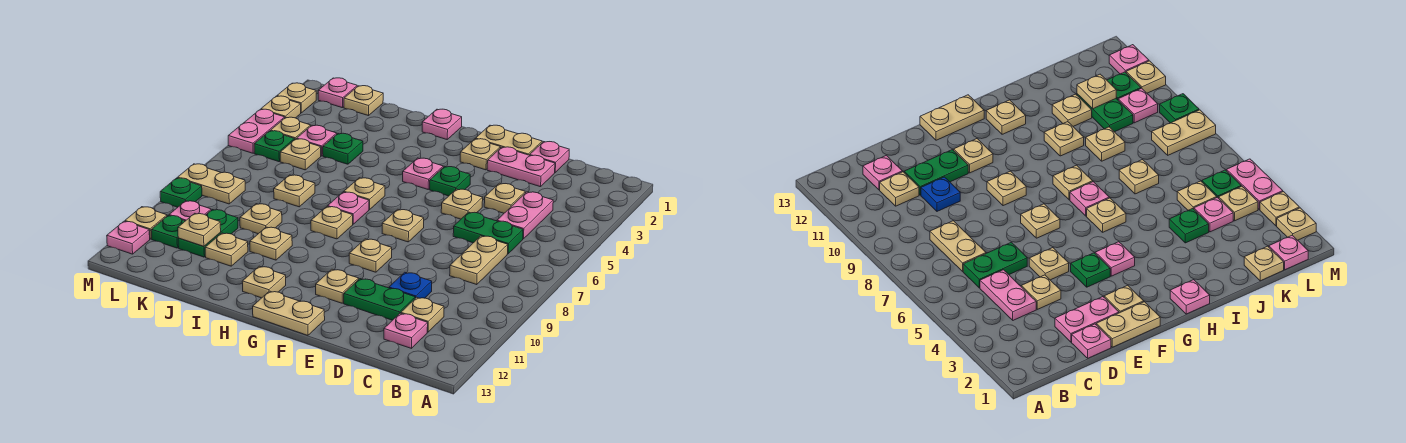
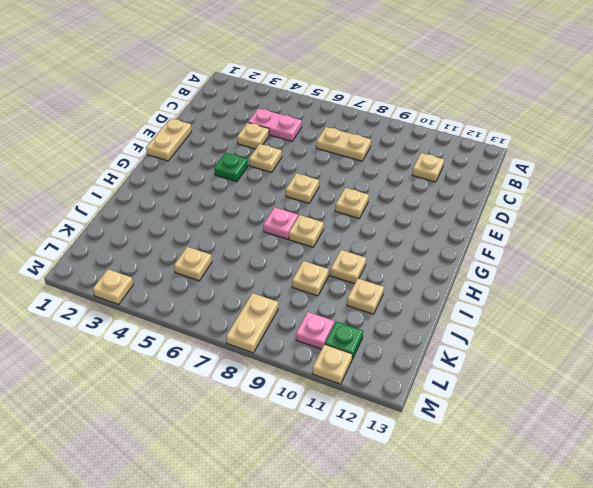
none -> green 1x2 plate [453,212,523,254]
none -> pink 1x1 plate [384,313,428,348]
none -> pink 1x1 plate [530,142,569,172]
none -> pink 1x2 plate [487,147,555,187]

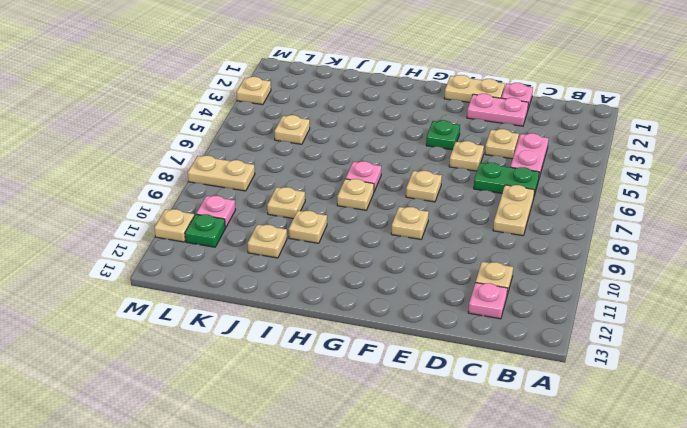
none -> blue 1x1 plate [389,272,432,298]
none -> green 1x2 plate [344,279,415,320]
none -> tan 1x1 plate [460,139,500,170]
none -> tan 1x1 plate [316,269,359,303]

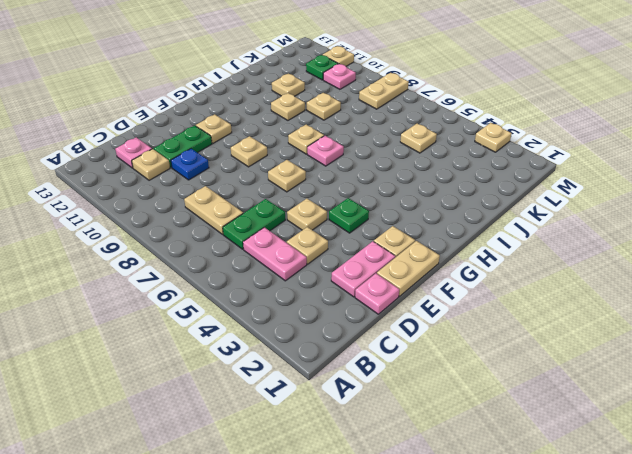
none -> tan 1x2 plate [253,291,325,335]
none -> pink 1x1 plate [403,158,443,189]
none -> pink 1x1 plate [422,109,462,139]
none -> tan 1x1 plate [344,178,385,210]

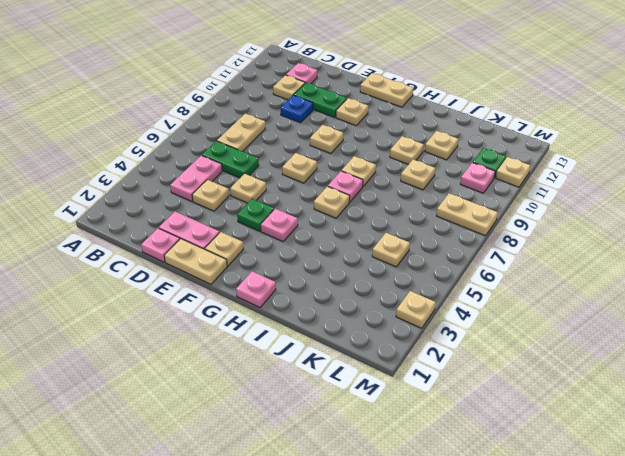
none -> tan 1x1 plate [242,266,286,298]
none -> green 1x1 plate [323,133,363,164]
none -> tan 1x1 plate [274,175,315,207]
none -> tan 1x1 plate [344,86,383,116]

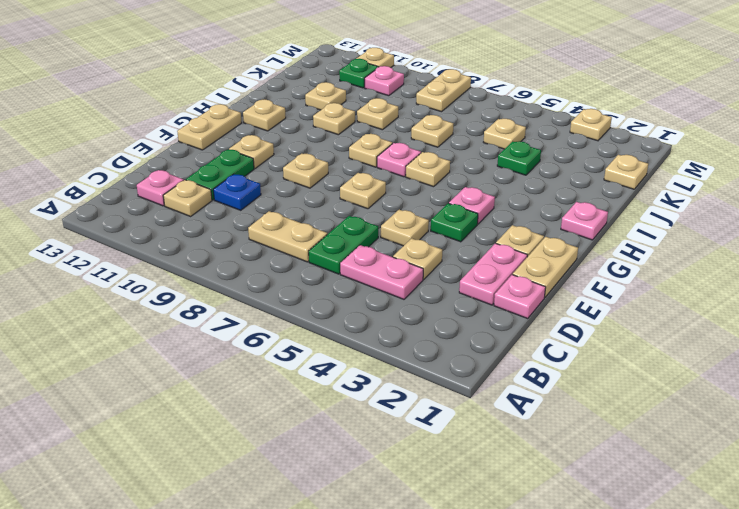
none -> pink 1x1 plate [297,125,337,156]
none -> green 1x2 plate [178,210,238,257]
none -> pink 1x1 plate [318,78,357,108]
none -> tan 1x1 plate [271,117,311,139]

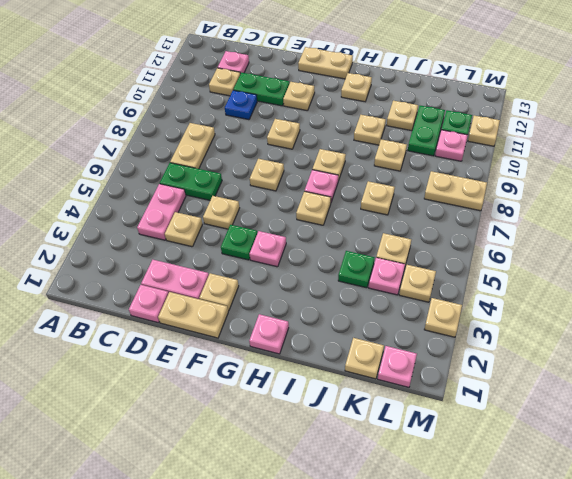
none -> green 1x1 plate [254,131,295,162]
none -> tan 1x1 plate [277,83,316,113]
none -> pink 1x2 plate [228,109,285,153]
none -> green 1x1 plate [160,178,202,207]

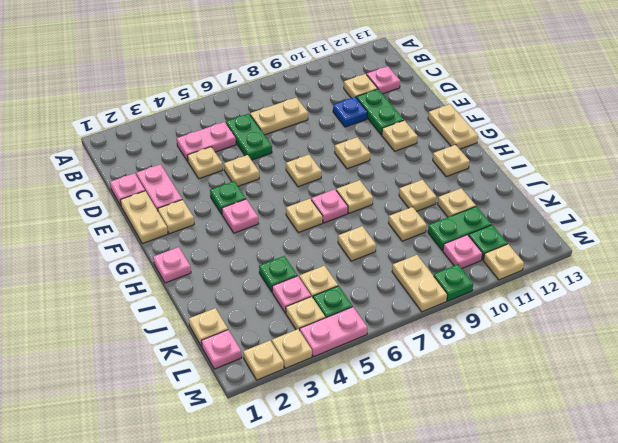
none -> pink 1x1 plate [107,221,150,254]
none -> tan 1x1 plate [178,213,221,246]

